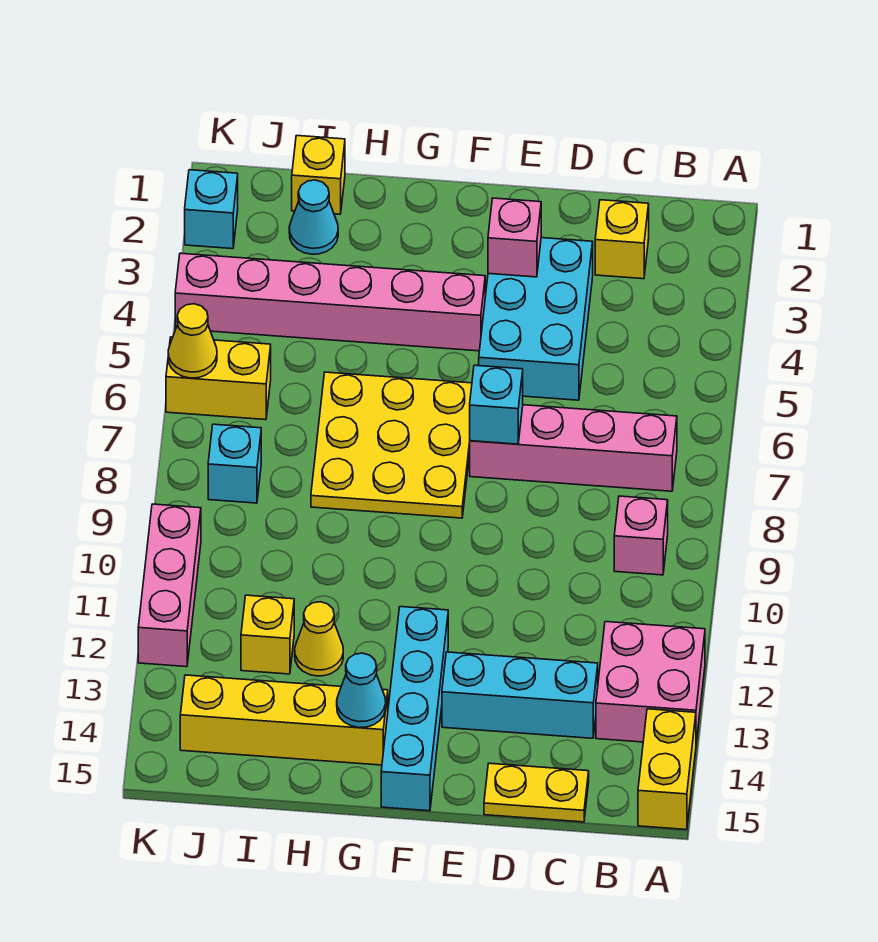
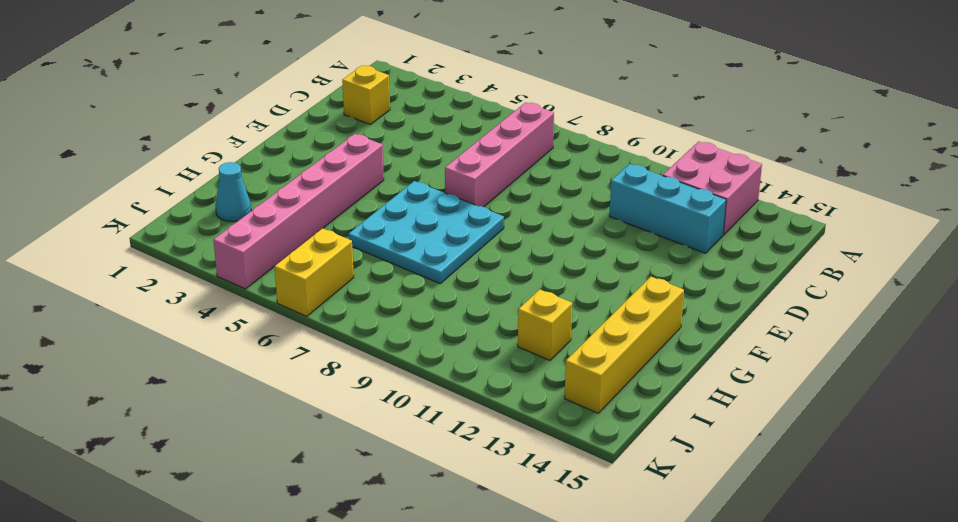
cyan 1x3 brick [609,164,726,253] -> cyan 1x3 brick turned to [442,652,598,738]
cyan 3x3 plate [349,181,504,284] -> yellow 3x3 plate [311,372,472,518]
none -> yellow 1x2 brick [638,709,696,830]
none -> pink 1x1 brick [614,496,668,575]
none -> yellow 1x2 plate [484,763,589,822]

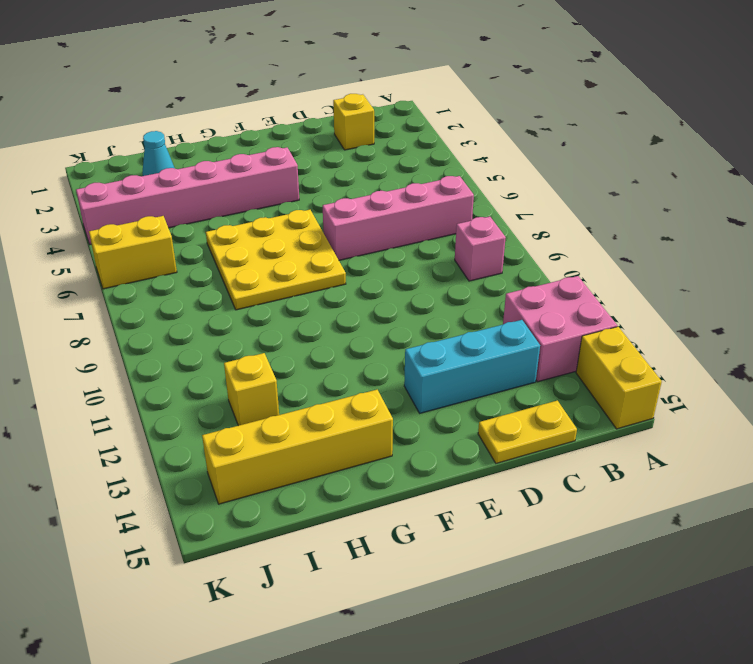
none -> cyan 2x3 brick [479,238,593,400]
none -> cyan 1x4 brick [381,607,448,811]
none -> yellow 1x1 cone [295,602,343,676]

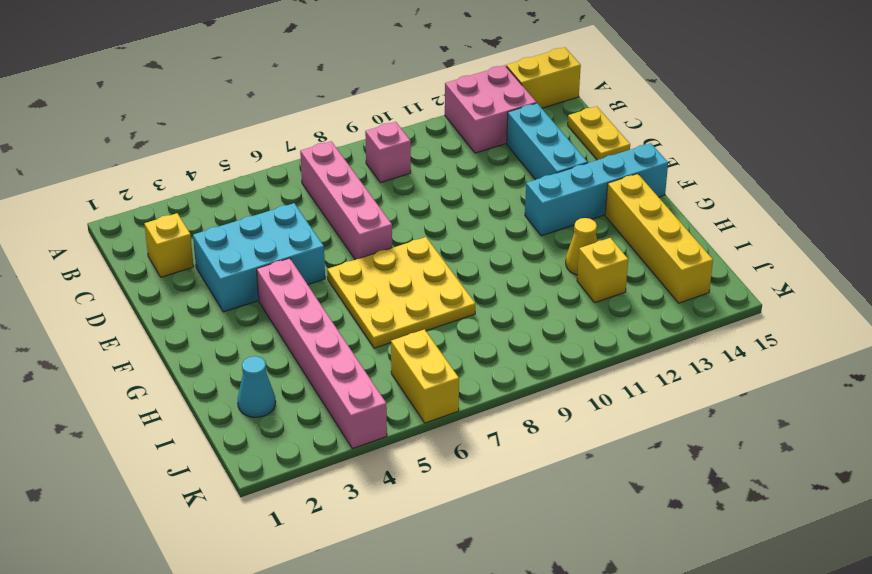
none -> yellow 1x1 brick [292,135,345,214]
none -> cyan 1x1 brick [208,424,261,503]
none -> cyan 1x1 brick [185,170,238,249]

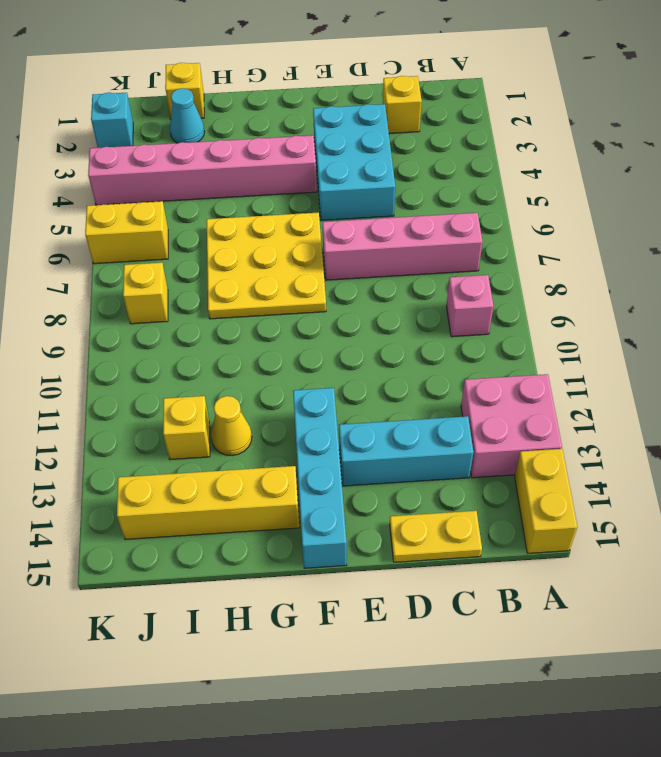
yellow 1x1 brick [123,263,168,324] -> cyan 1x1 brick [208,424,261,503]
none -> pink 1x3 brick [138,504,201,667]
none -> pink 1x1 brick [488,198,541,277]
none -> cyan 1x1 brick [470,365,523,444]

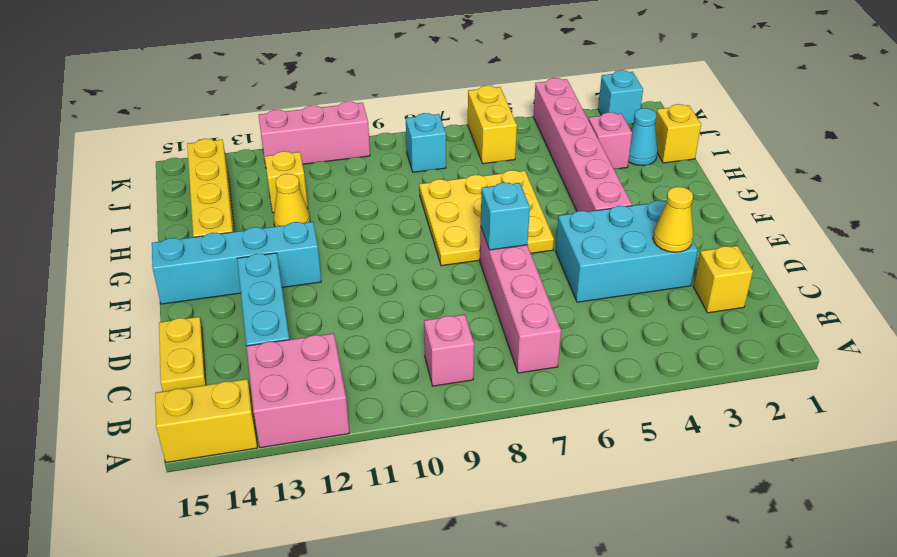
yellow 1x1 cone [653,187,693,252] -> yellow 1x1 cone moved to [168,304,217,378]
pink 1x1 brick [588,112,632,169] -> pink 1x1 brick moved to [488,198,541,277]
none -> cyan 1x1 cone [337,653,386,728]

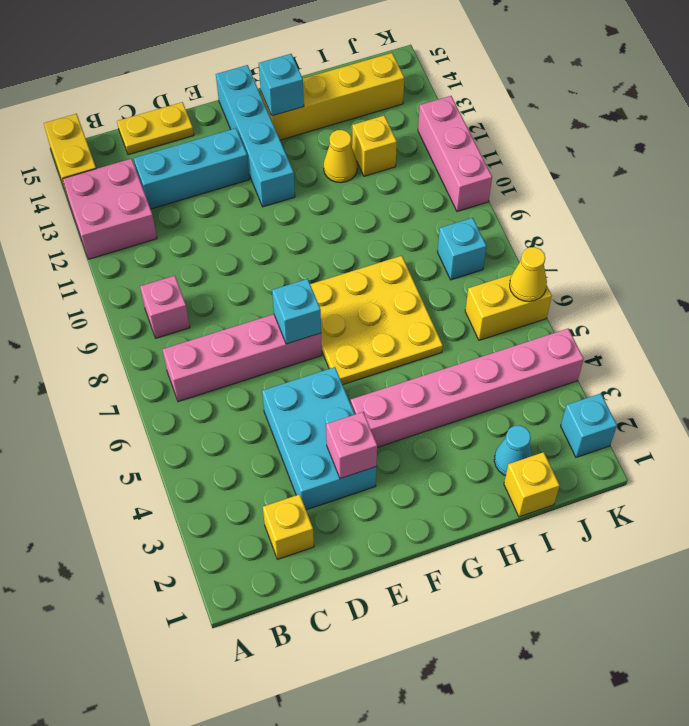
cyan 1x1 brick [259,54,304,116] -> cyan 1x1 cone [337,653,386,728]

